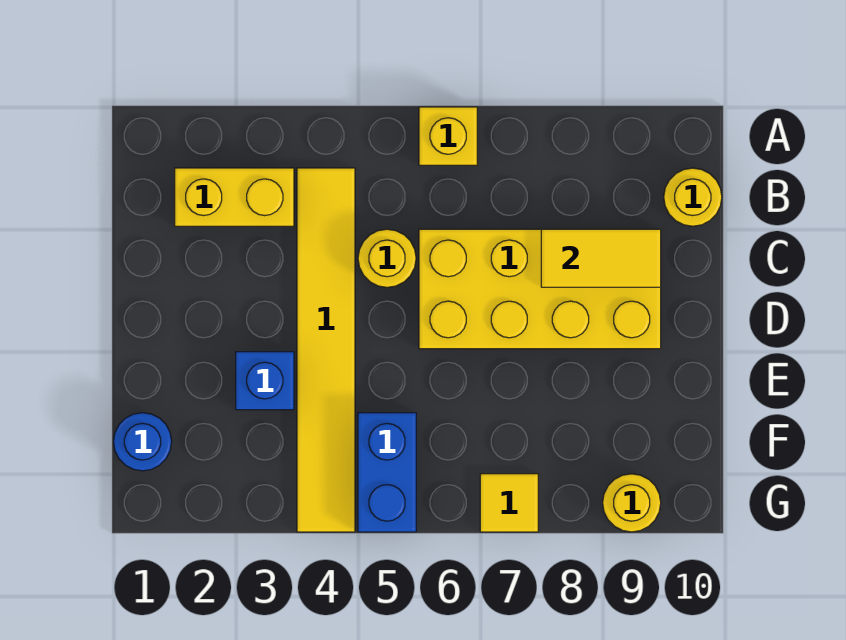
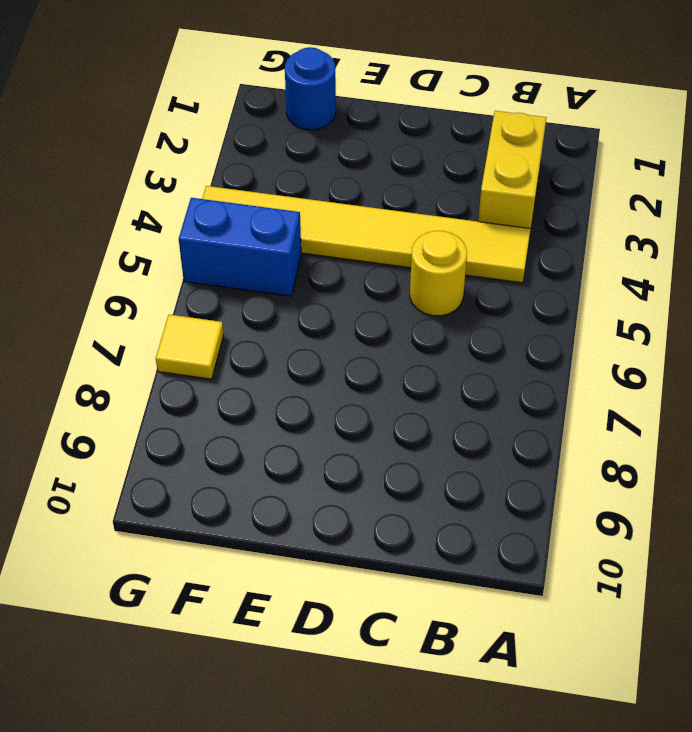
none -> yellow 1x1 brick [419,107,477,165]
none -> yellow 1x1 round brick [664,168,722,226]
none -> yellow 2x4 brick [419,229,661,349]

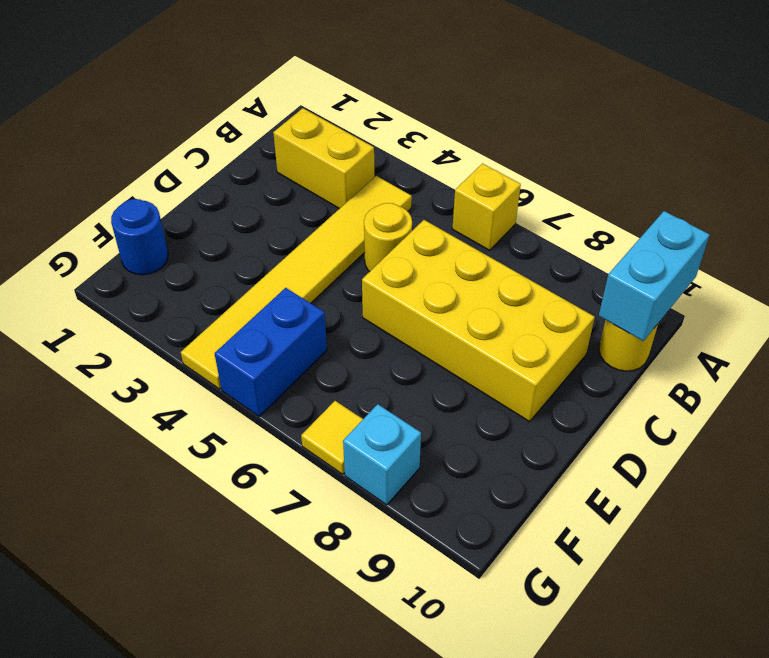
cyan 1x2 brick [599,211,710,341] -> none
cyan 1x1 brick [343,404,421,505] -> none
none -> blue 1x1 brick [236,352,294,410]
none -> yellow 1x1 round brick [603,474,661,532]
none -> yellow 1x2 tile [541,229,661,287]

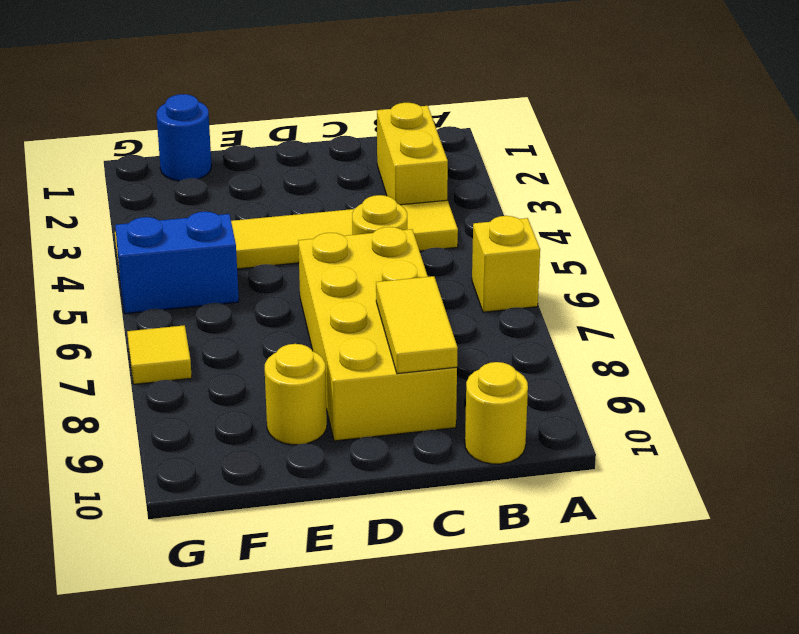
yellow 1x1 round brick [265,344,327,445] -> yellow 1x1 round brick moved to [603,474,661,532]
none -> blue 1x1 brick [236,352,294,410]

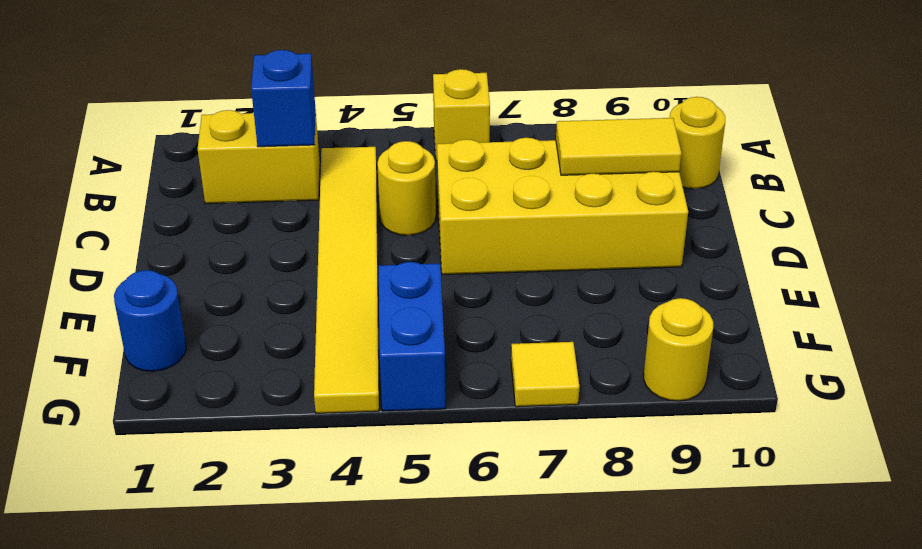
blue 1x1 brick [251,50,316,147] -> blue 1x1 brick moved to [236,352,294,410]

